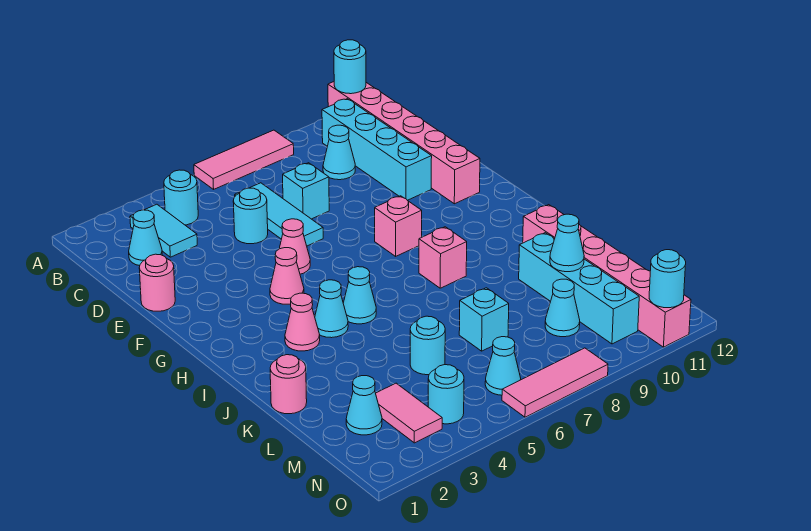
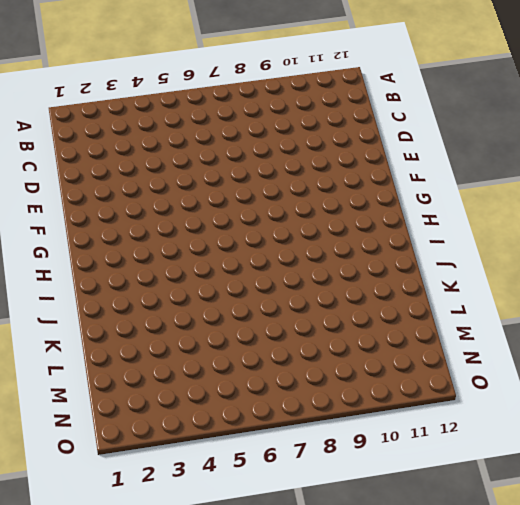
none -> pink 1x3 tile [194,130,294,189]
none -> pink 1x6 brick [328,82,480,204]
none -> cyan 1x2 tile [130,204,197,257]
none -> cyan 1x1 round brick [164,170,198,225]

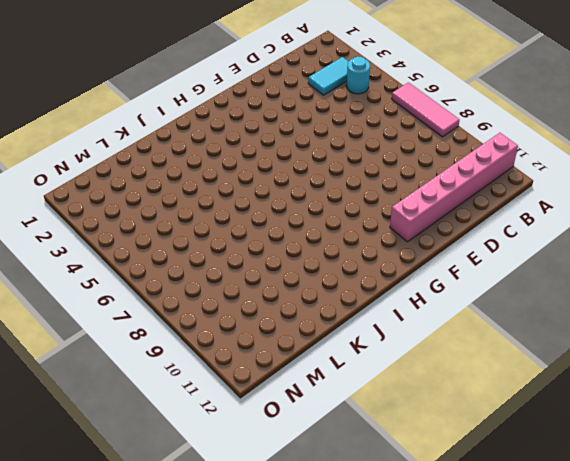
none -> cyan 1x4 brick [322,99,432,200]
none -> cyan 1x1 cone [129,210,162,266]
none -> cyan 1x3 tile [235,183,323,246]
none -> cyan 1x1 cone [323,125,355,180]

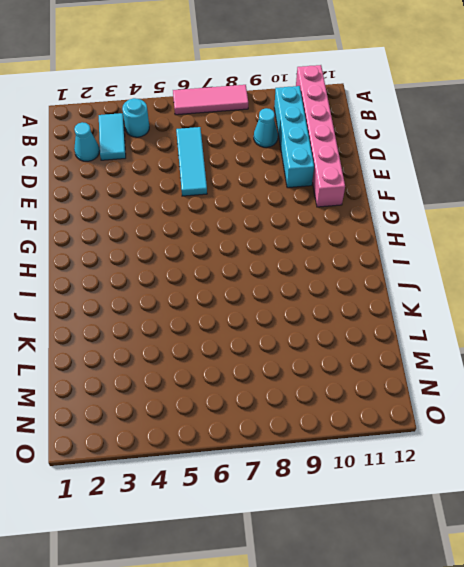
none -> cyan 1x1 round brick [233,188,268,244]
none -> cyan 1x1 brick [283,163,329,219]
none -> pink 1x1 round brick [139,254,175,311]
none -> pink 1x1 cone [279,219,310,274]

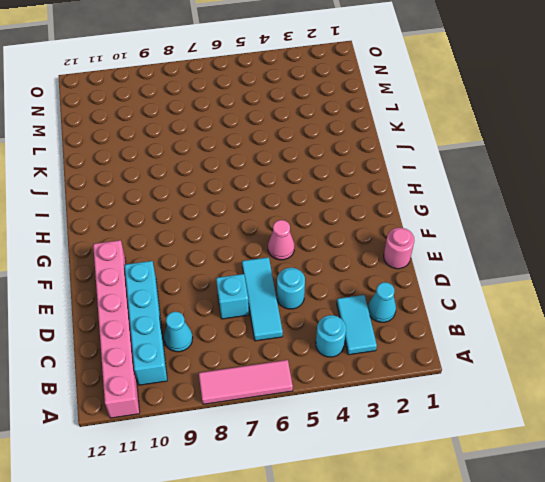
none -> pink 1x1 cone [270,248,304,304]
none -> pink 1x1 brick [375,196,422,256]
none -> pink 1x1 cone [285,293,320,351]
none -> cyan 1x1 cone [315,280,348,338]

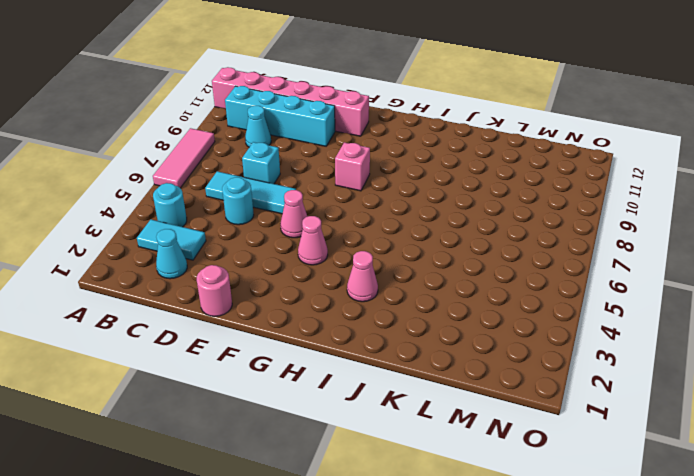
none -> cyan 1x1 cone [315,280,348,338]
none -> cyan 1x1 cone [343,267,376,324]
none -> pink 1x1 brick [419,227,467,288]
none -> pink 1x6 brick [523,205,691,347]

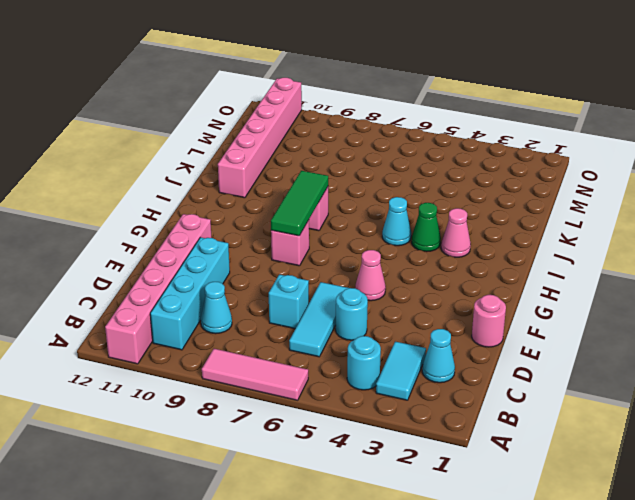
green 1x3 tile [271,171,328,236] -> none
green 1x1 cone [412,203,441,252] -> cyan 1x1 cone [315,280,348,338]
none -> pink 1x1 cone [270,248,304,304]
none -> pink 1x1 round brick [270,355,307,414]
none -> cyan 1x4 brick [519,233,639,344]
none -> cyan 1x1 round brick [410,316,445,375]

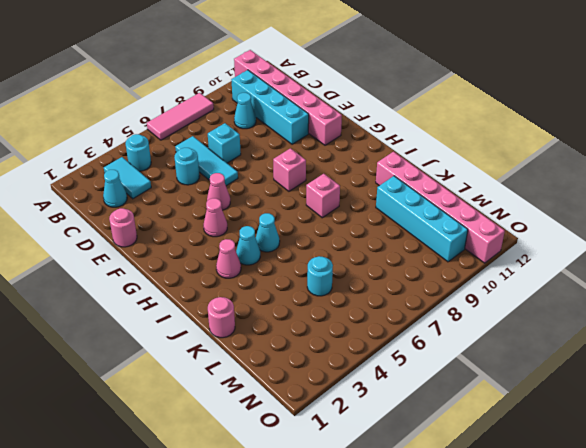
none -> cyan 1x1 brick [459,288,509,351]
none -> cyan 1x1 cone [346,376,382,435]
none -> pink 1x2 tile [376,383,442,443]
none -> cyan 1x1 cone [545,279,580,337]

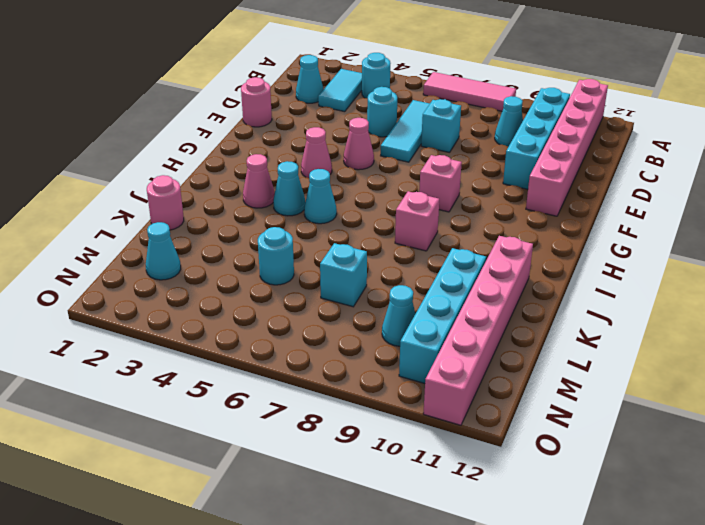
none -> pink 1x2 tile [376,383,442,443]
none -> cyan 1x1 round brick [428,365,464,424]
none -> cyan 1x1 cone [485,337,521,395]
none -> pink 1x3 tile [502,348,608,417]

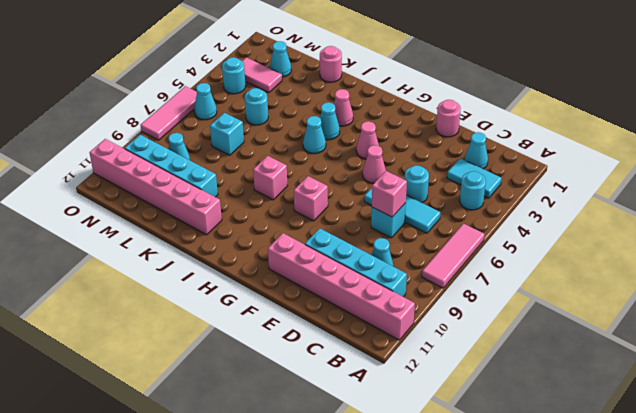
pink 1x1 brick [372,171,407,217] -> none
none -> cyan 1x1 round brick [334,40,366,94]
none -> cyan 1x1 cone [550,214,584,272]
none -> cyan 1x1 round brick [649,250,686,308]

